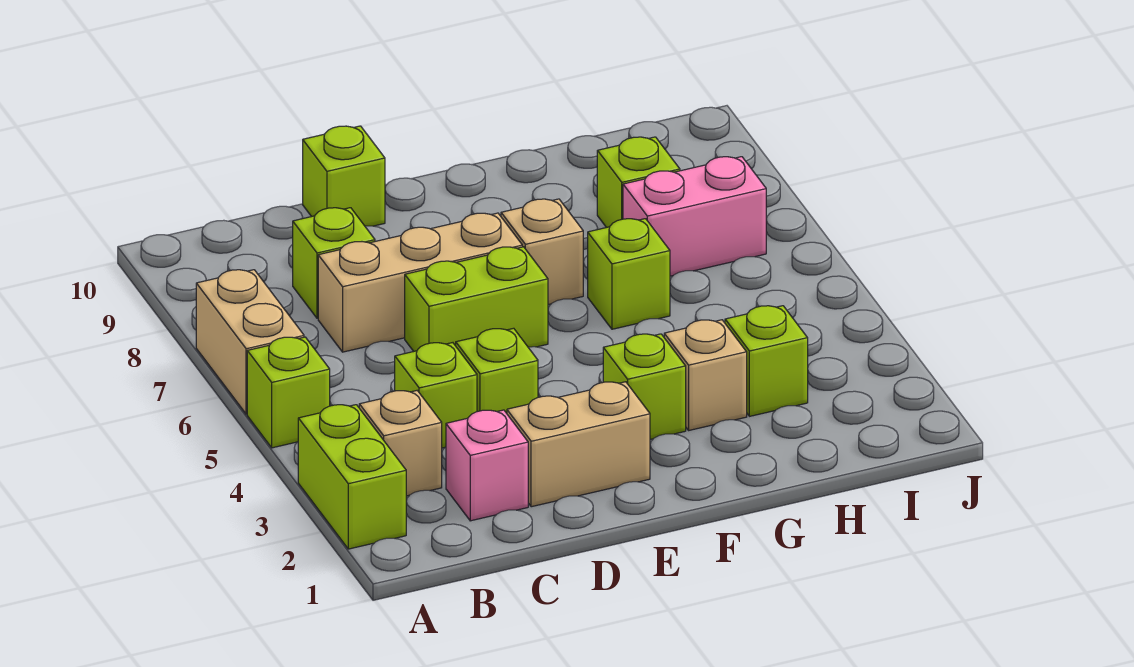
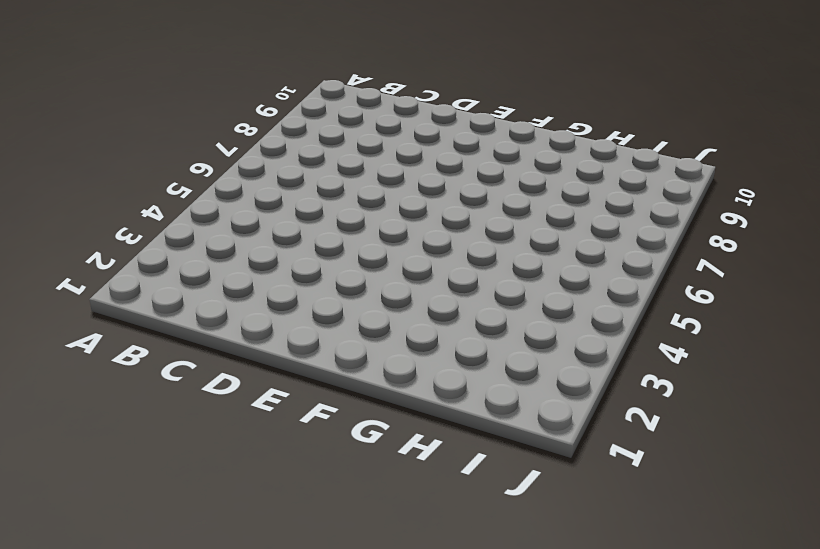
none -> lime 1x2 brick [298,405,406,549]
none -> lime 1x1 brick [247,337,330,448]
none -> tan 1x2 brick [196,270,304,414]

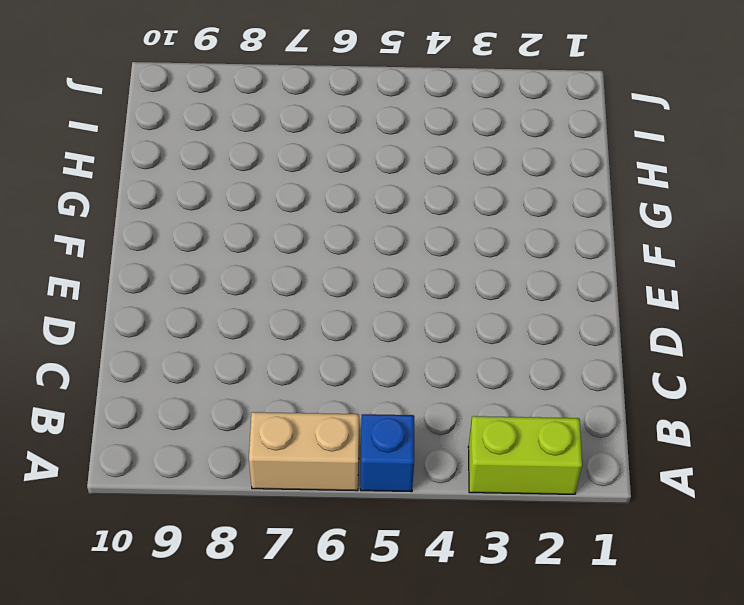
blue 1x1 brick [360,414,414,492] -> lime 1x1 brick [247,337,330,448]
none -> tan 1x1 brick [359,391,442,496]
none -> pink 1x1 brick [446,410,528,521]
none -> lime 1x1 brick [395,343,477,448]

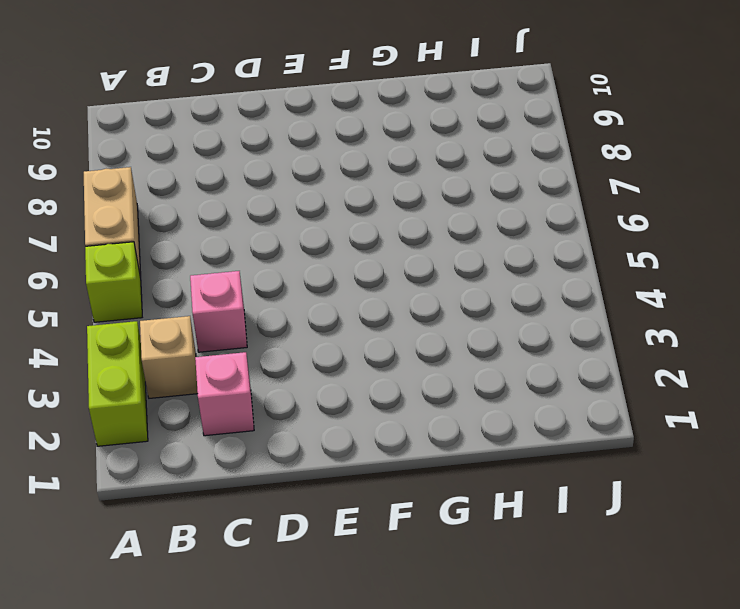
pink 1x1 brick [190,271,247,352] -> lime 1x1 brick [395,343,477,448]
none -> tan 1x3 brick [318,213,522,352]
none -> lime 1x1 brick [293,208,375,318]
none -> tan 1x2 brick [507,382,650,507]

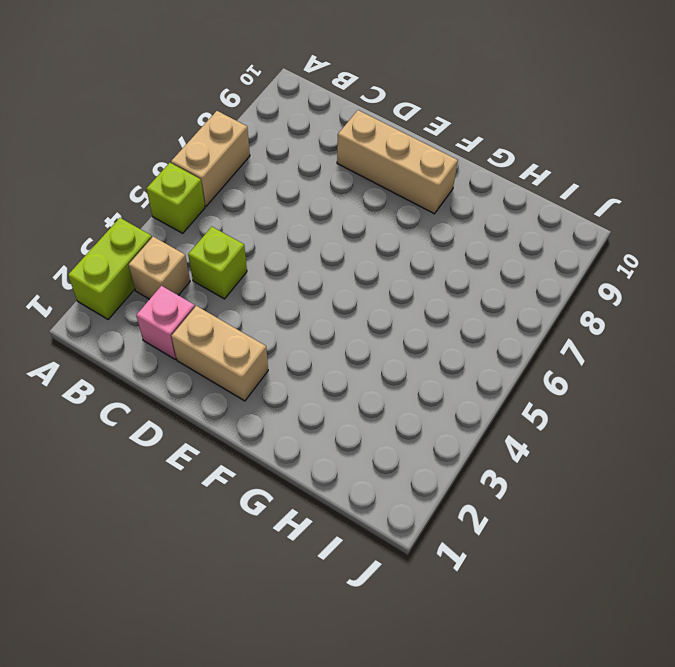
tan 1x3 brick [337,110,458,214] -> tan 1x3 brick moved to [318,213,522,352]
none -> lime 1x1 brick [293,208,375,318]
none -> lime 1x1 brick [456,328,538,413]
none -> lime 1x2 brick [405,247,548,351]

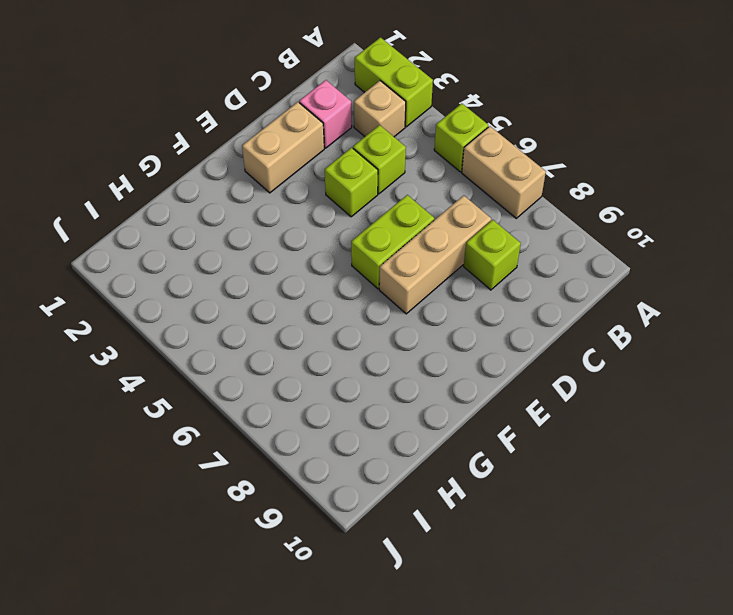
none -> lime 1x1 brick [303,126,385,226]
none -> lime 1x1 brick [603,334,686,439]
none -> tan 1x1 brick [501,199,583,304]

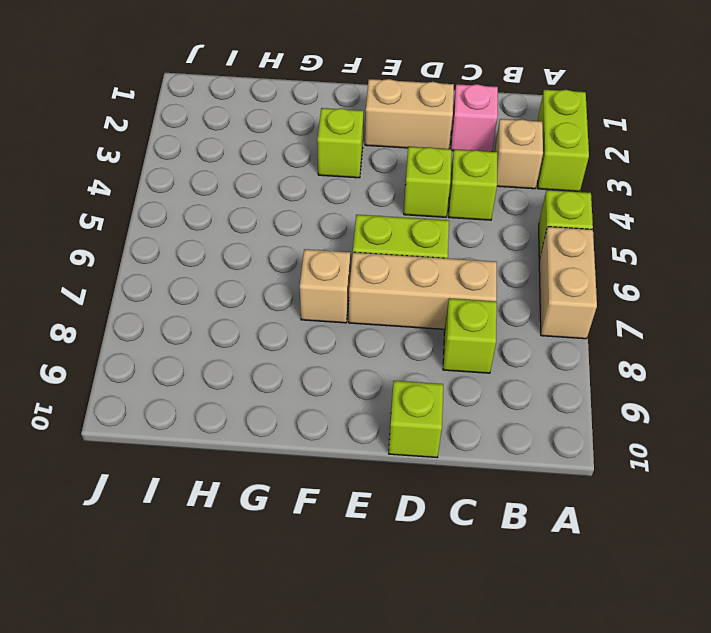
none -> tan 1x1 brick [664,320,747,430]
none -> lime 1x1 brick [588,219,670,329]
none -> lime 1x1 brick [725,306,808,416]

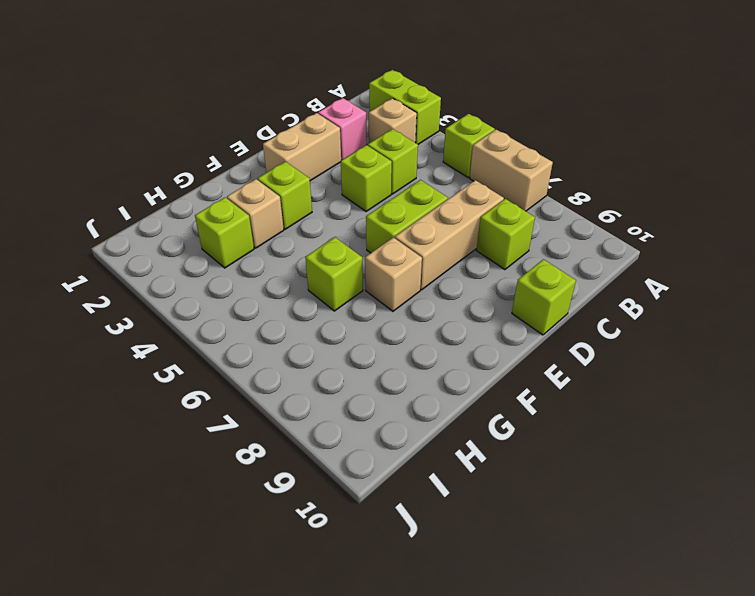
none -> pink 1x2 brick [623,157,766,276]
none -> lime 1x1 brick [597,137,680,228]

